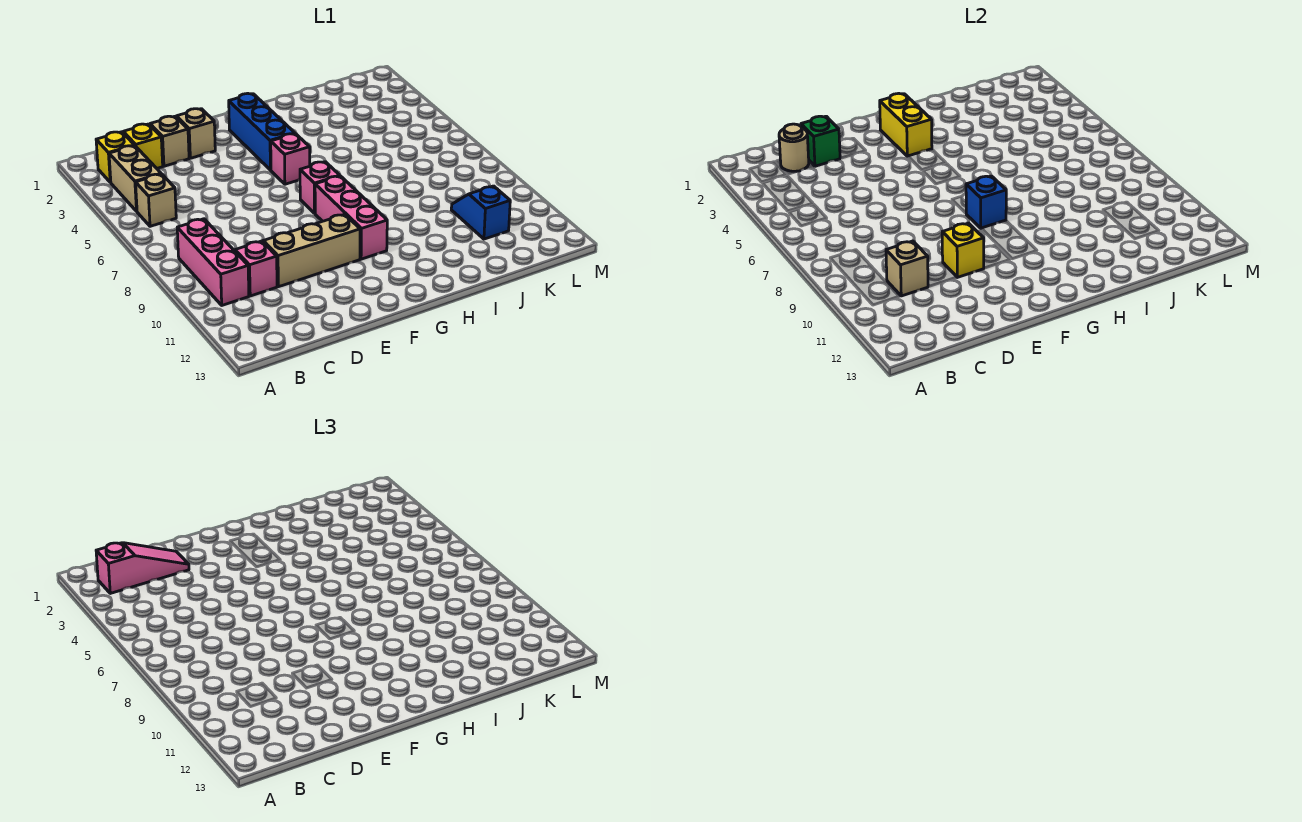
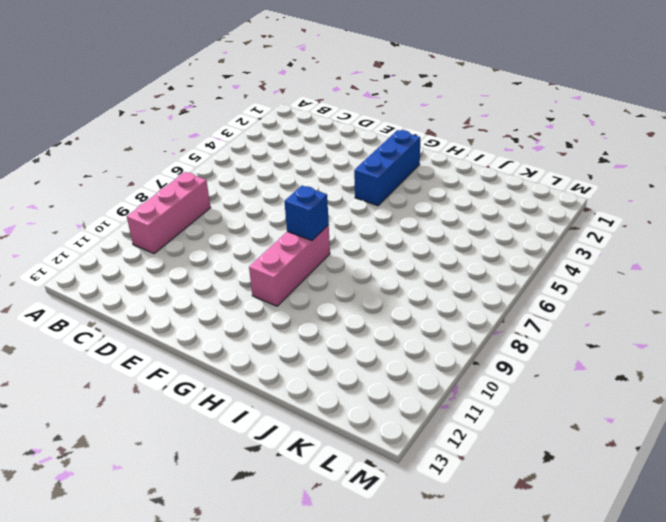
none -> yellow 1x1 brick [96,132,134,182]
none -> tan 1x2 brick [109,146,161,211]
none -> tan 1x1 brick [136,174,176,226]

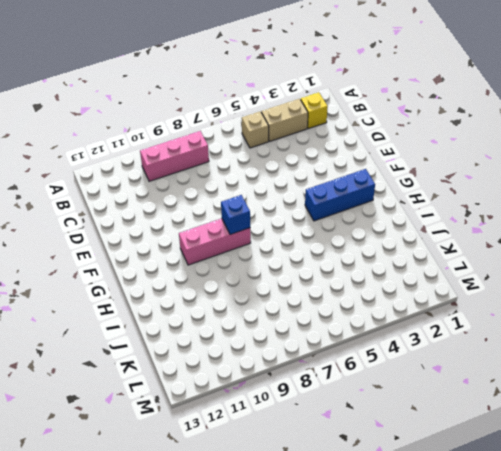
none -> yellow 1x1 brick [123,124,163,168]
none -> pink 1x1 brick [235,241,277,296]
none -> tan 1x1 brick [150,116,189,166]

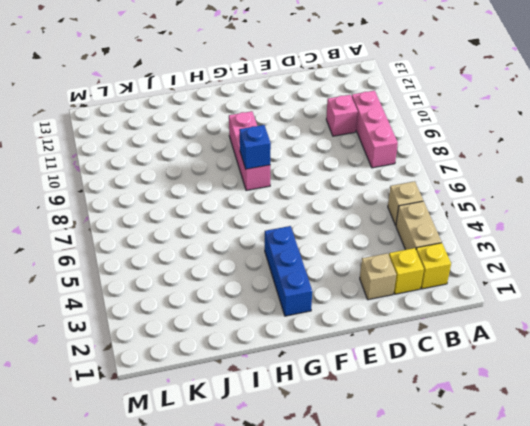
none -> tan 1x3 brick [263,214,360,287]
none -> tan 1x1 brick [177,109,215,158]
none -> pink 1x1 brick [271,134,310,184]

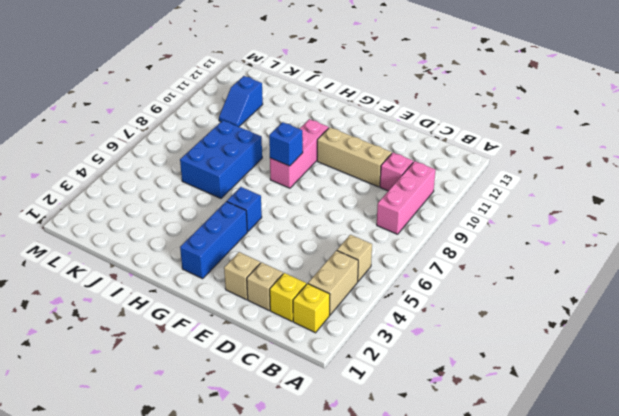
blue 1x1 brick [227,187,262,232] -> pink 1x1 brick [271,134,310,184]
blue 2x3 brick [180,120,262,198] -> none
none -> pink 1x1 brick [300,162,340,213]
none -> tan 1x1 round brick [779,124,809,171]
none -> tan 1x1 brick [886,241,928,296]

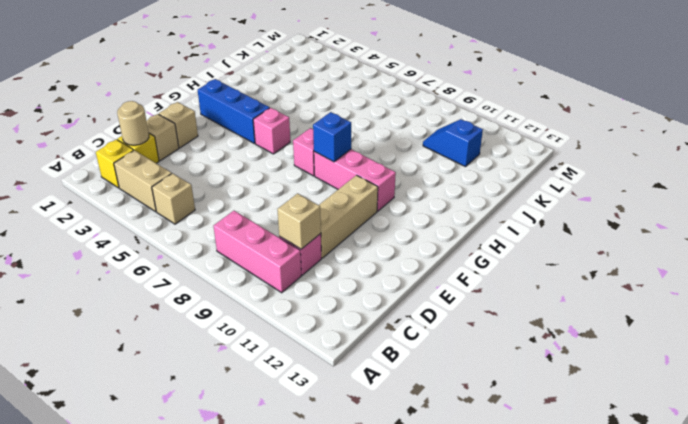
none -> green 1x1 brick [801,116,840,166]
none -> yellow 1x1 brick [942,223,984,277]
none -> yellow 1x2 brick [880,93,932,156]

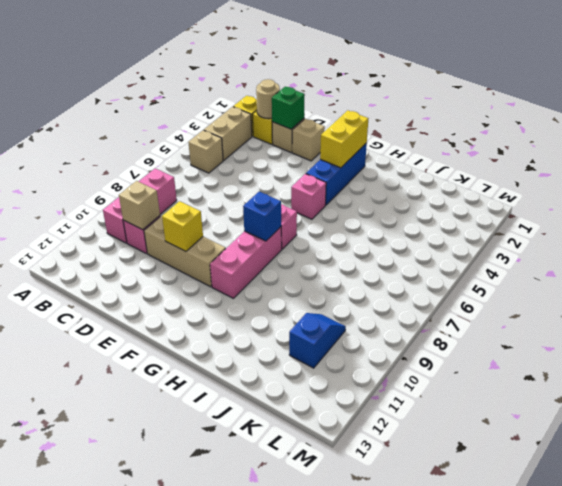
none -> pink 1x3 slope [96,543,189,593]

